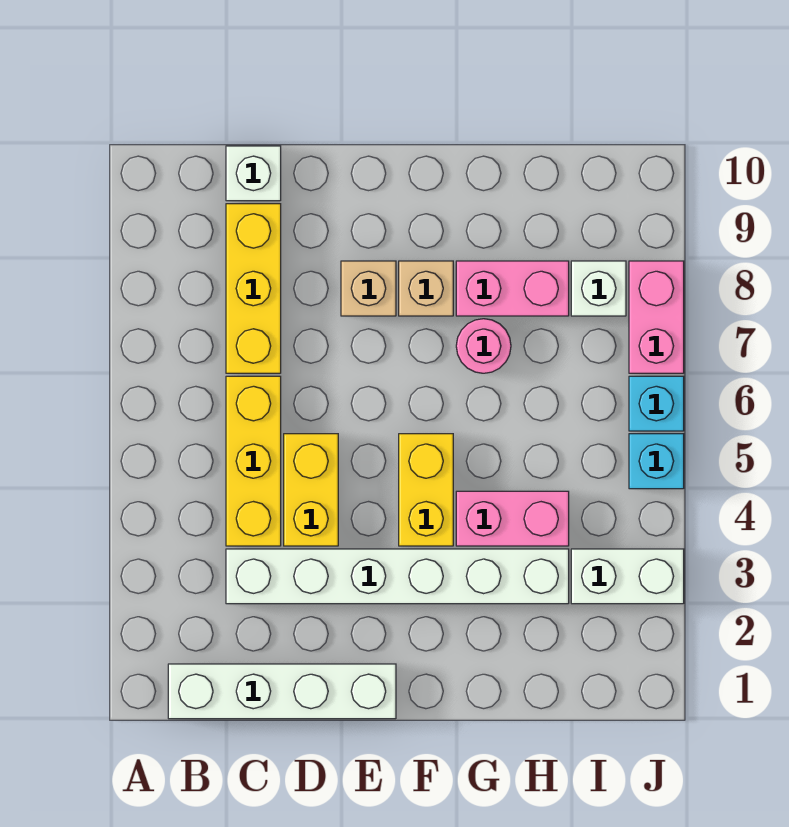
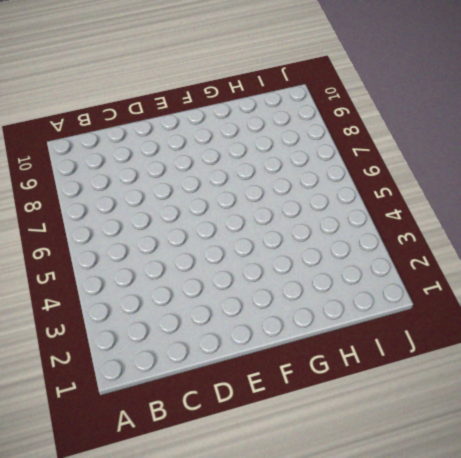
none -> white 1x4 brick [168,664,396,719]
none -> white 1x6 brick [226,549,569,604]
none -> yellow 1x3 brick [226,376,281,546]

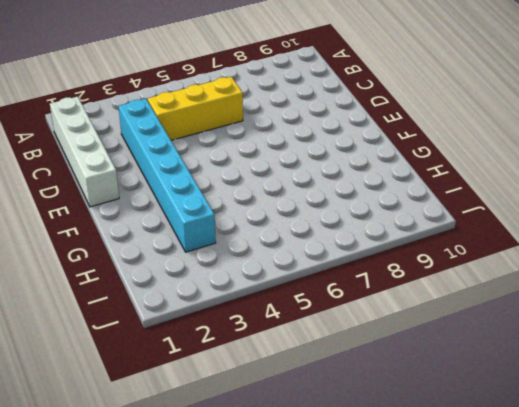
cyan 1x6 brick [118,99,216,252] -> white 1x6 brick [226,549,569,604]
none -> yellow 1x3 brick [226,204,281,373]
none -> white 1x1 brick [226,146,281,201]
none -> yellow 1x2 brick [284,434,338,546]

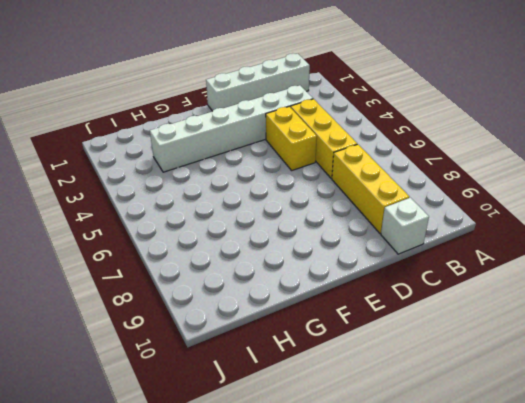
none -> tan 1x1 brick [341,261,396,316]
none -> yellow 1x2 brick [399,434,453,546]
none -> tan 1x1 brick [399,261,453,316]

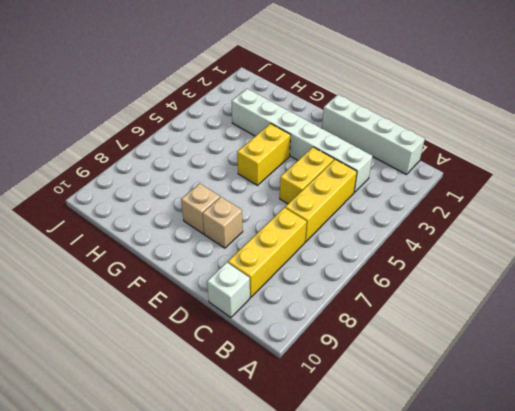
none -> pink 1x2 brick [456,491,569,546]
none -> pink 1x1 round brick [456,319,511,373]
none -> pink 1x2 brick [456,261,569,316]

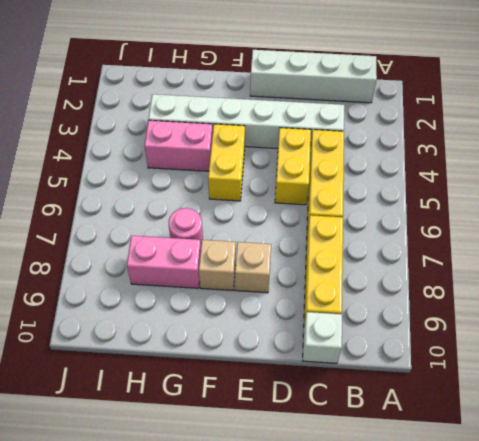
none -> white 1x2 brick [571,549,684,604]
none -> white 1x1 brick [571,261,626,316]
none -> cyan 1x1 brick [629,434,684,489]

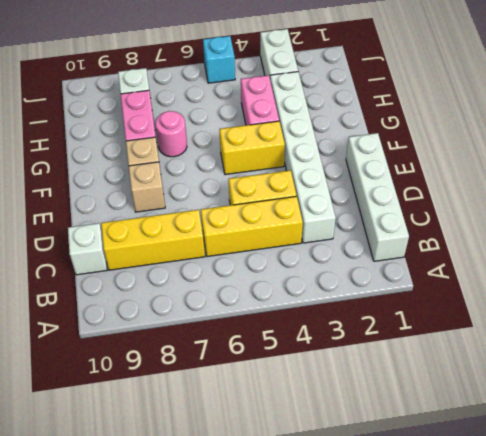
none -> cyan 1x1 brick [629,376,684,431]
none -> pink 1x2 brick [629,261,684,373]

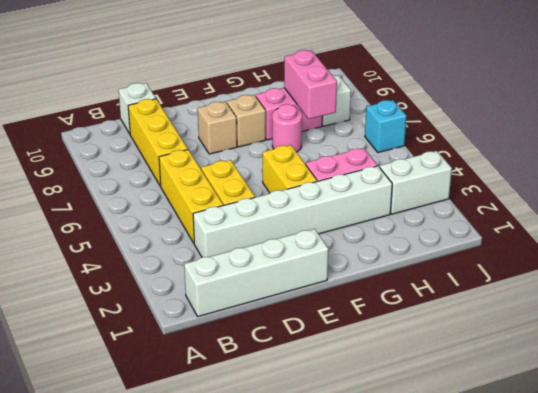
pink 1x2 brick [284,50,337,119] -> pink 1x2 brick moved to [629,261,684,373]
none -> cyan 1x1 brick [629,434,684,489]

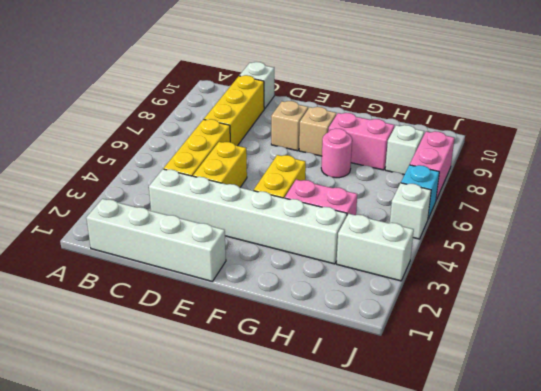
white 1x1 brick [390,183,431,239] -> cyan 1x1 brick [629,434,684,489]

